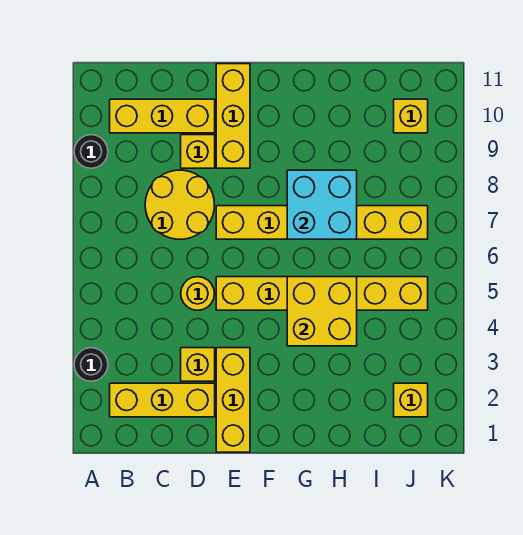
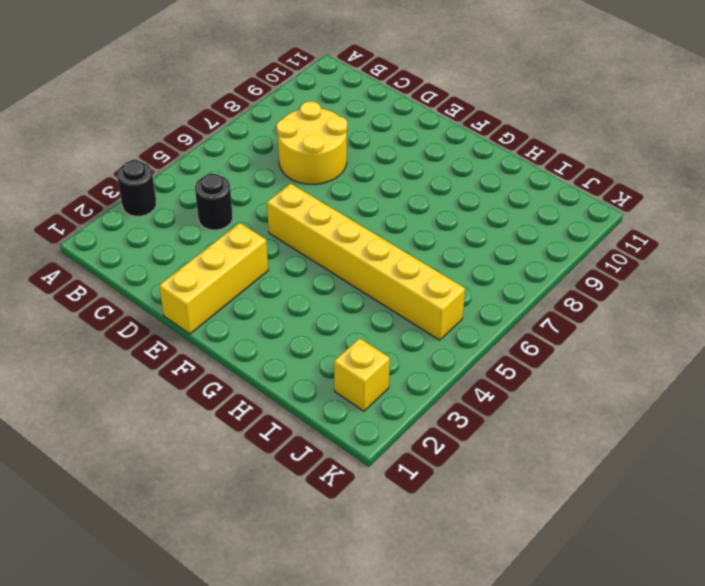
black 1x1 round brick [195,174,233,230] -> black 1x1 round brick moved to [74,135,108,168]
none -> yellow 1x3 brick [110,383,215,417]
none -> yellow 1x3 brick [110,99,215,133]
none -> yellow 1x1 brick [181,348,215,381]

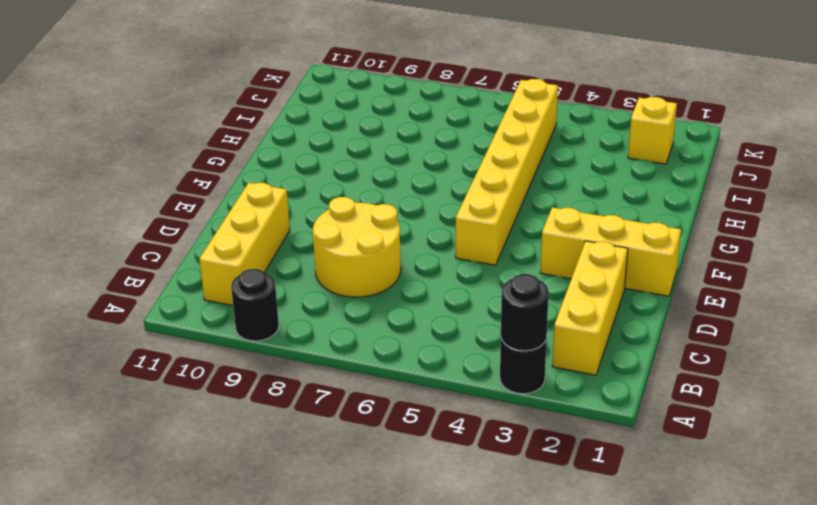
black 1x1 round brick [501,274,549,351] -> none
none -> yellow 1x1 brick [181,348,215,381]
none -> yellow 1x1 round brick [181,277,214,310]
none -> yellow 1x1 brick [181,135,215,168]

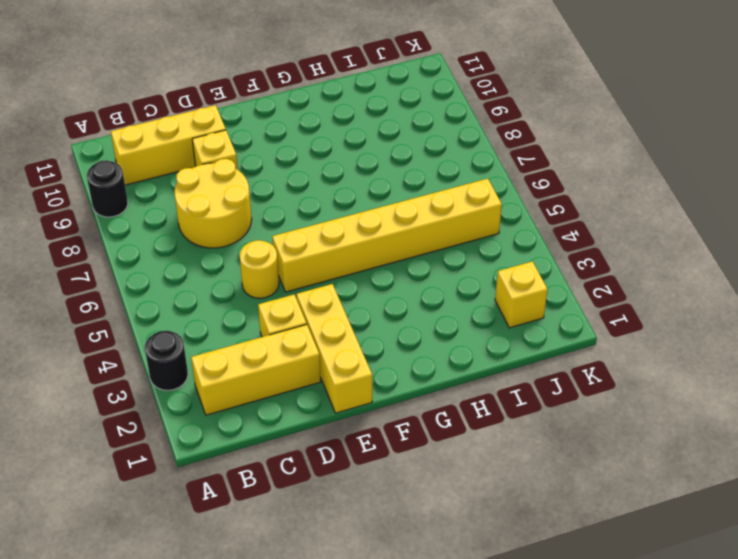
none -> yellow 1x6 brick [216,206,428,239]
none -> yellow 1x3 brick [216,64,250,168]
none -> yellow 1x1 brick [394,99,428,133]

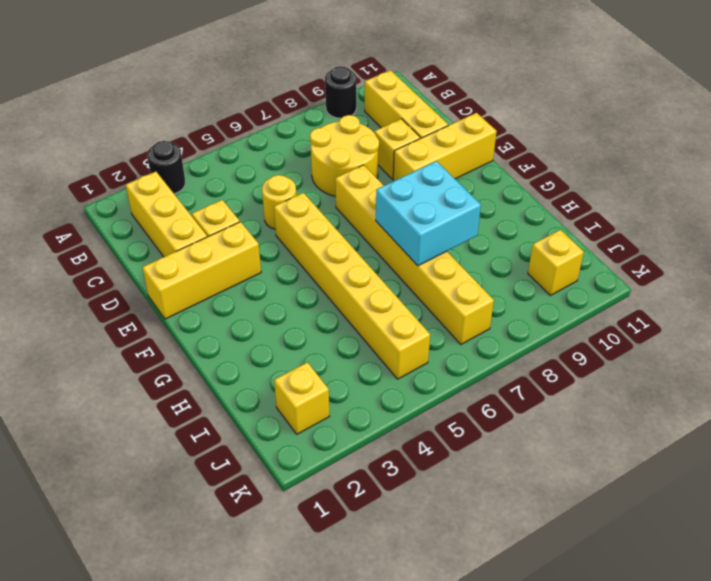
none -> yellow 2x2 brick [287,277,357,346]

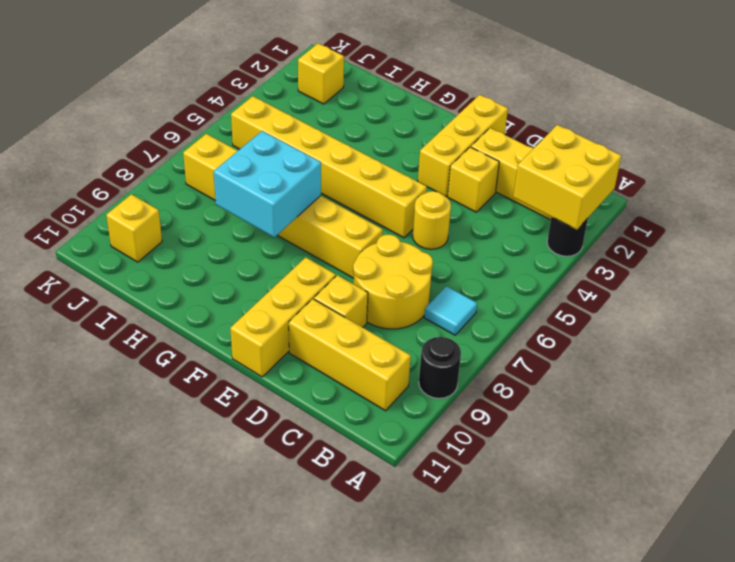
yellow 2x2 brick [513,125,621,230] -> yellow 2x2 brick moved to [287,277,357,346]
cyan 1x1 tile [424,286,477,335] -> none

